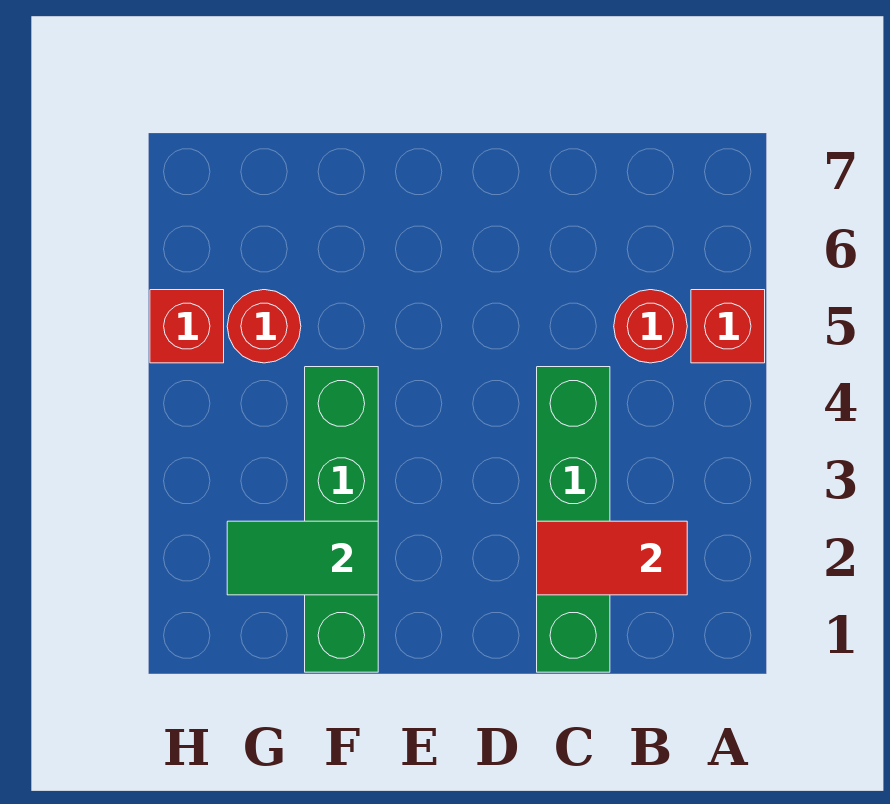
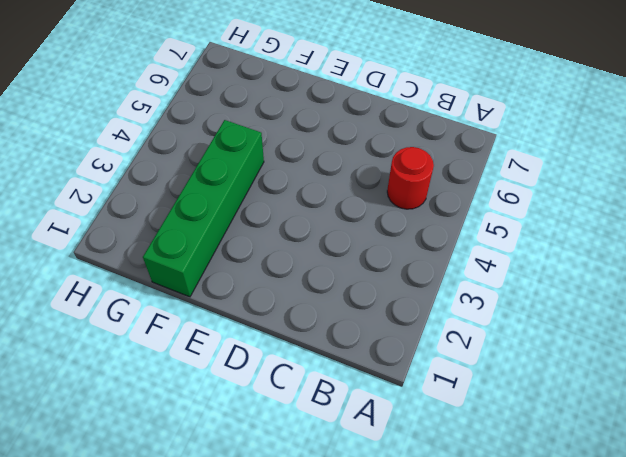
none -> red 1x1 brick [691,290,765,363]
none -> green 1x4 brick [537,367,610,672]

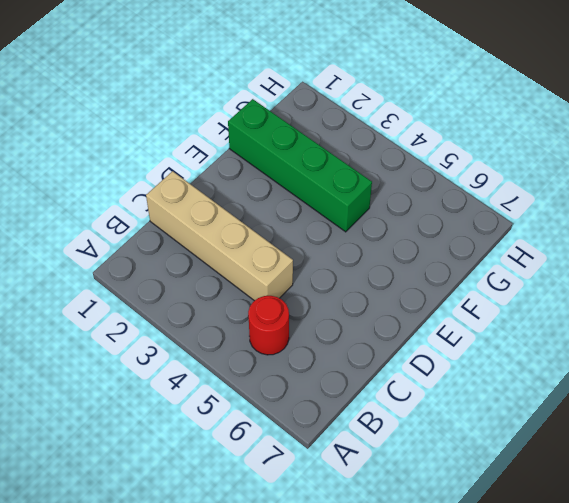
tan 1x4 brick [146,171,293,301] -> green 1x4 brick [537,367,610,672]
none -> red 1x1 brick [691,290,765,363]
none -> red 1x1 round brick [227,290,301,363]

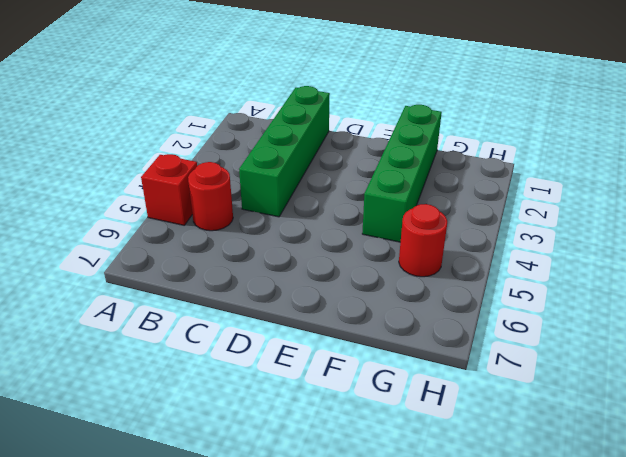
none -> red 1x1 brick [150,290,224,363]
none -> red 1x2 tile [537,521,687,595]

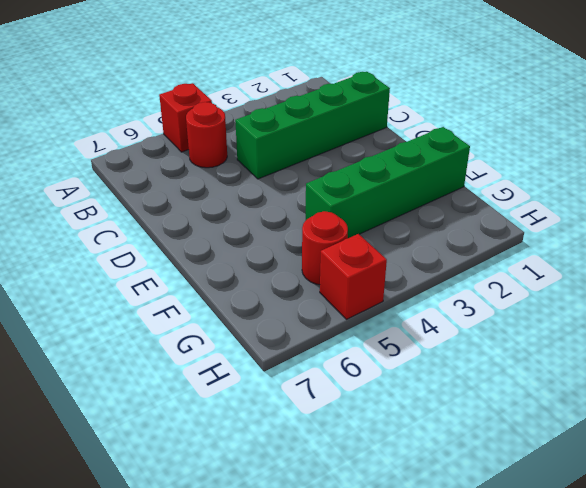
none -> red 1x2 tile [537,521,687,595]
none -> green 1x2 tile [227,521,378,595]

